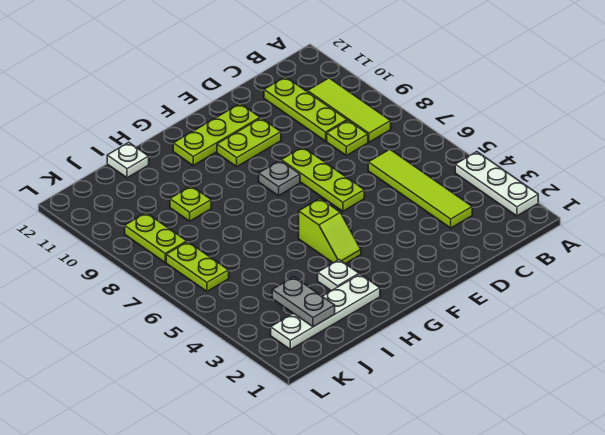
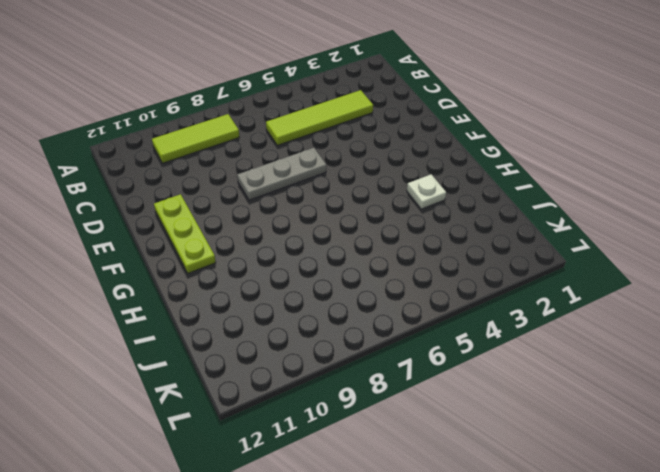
grey 1x3 plate [237,148,326,200] -> lime 1x3 plate [281,147,364,211]
none -> white 1x3 plate [455,152,538,216]
none -> lime 1x1 plate [327,120,368,156]
none -> lime 1x3 plate [264,77,347,141]

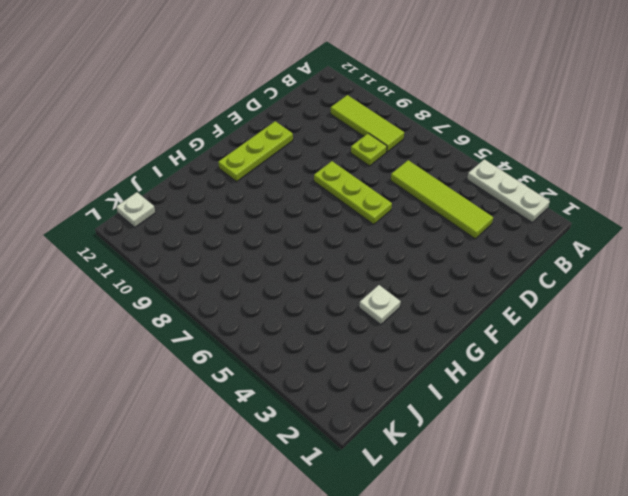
white 1x1 plate [116,192,155,227] -> white 1x1 plate moved to [107,142,149,178]
none -> lime 1x3 plate [264,77,347,141]
none -> lime 1x2 plate [217,118,281,167]
none -> grey 1x1 plate [259,160,300,196]

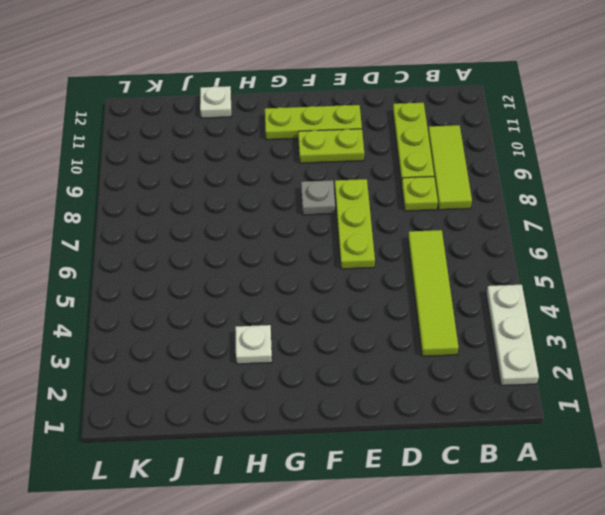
none -> lime 1x2 slope [299,198,361,264]
none -> white 1x4 plate [271,274,380,350]
none -> lime 1x1 plate [170,186,211,221]

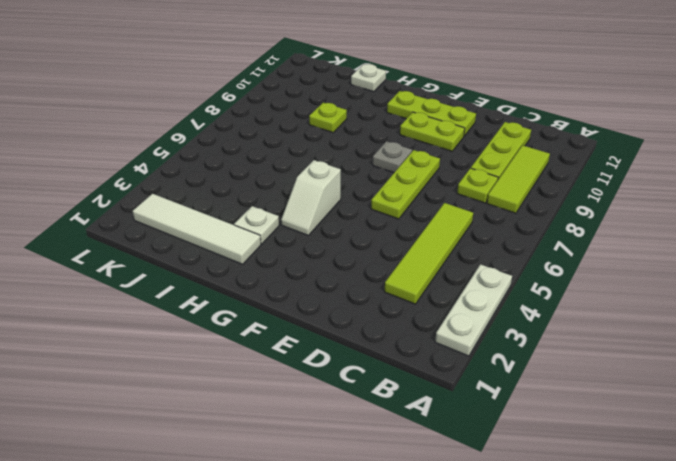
white 1x2 slope [281,160,341,236] -> lime 1x2 slope [299,198,361,264]
white 1x4 tile [133,194,261,264] -> white 1x4 plate [271,274,380,350]
none -> lime 1x2 plate [166,242,229,291]
none -> lime 1x2 plate [125,213,187,262]
none -> grey 1x2 plate [272,277,335,327]

